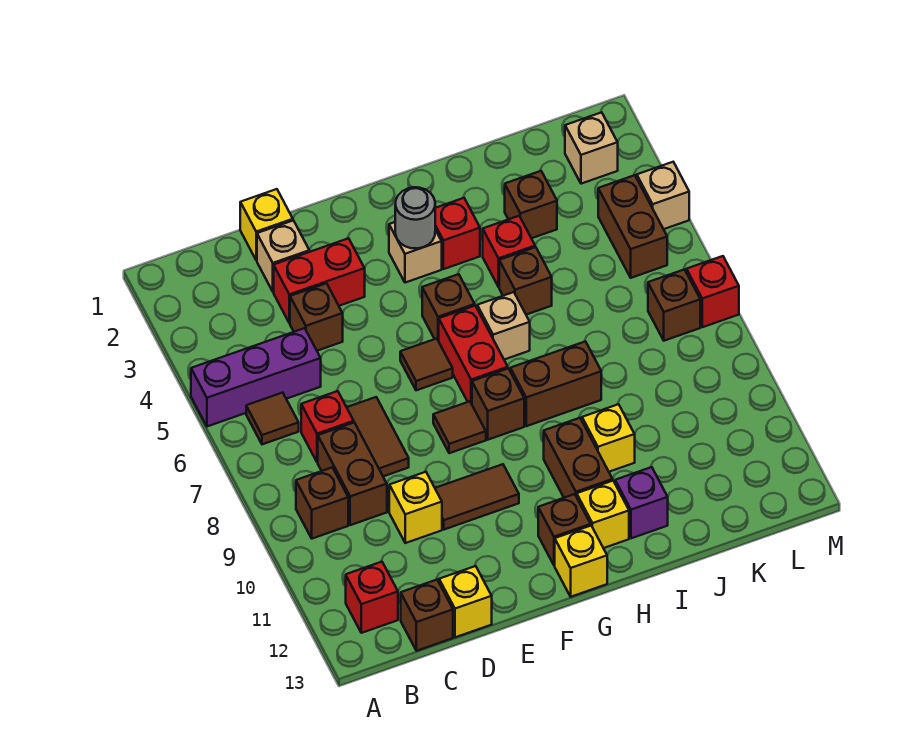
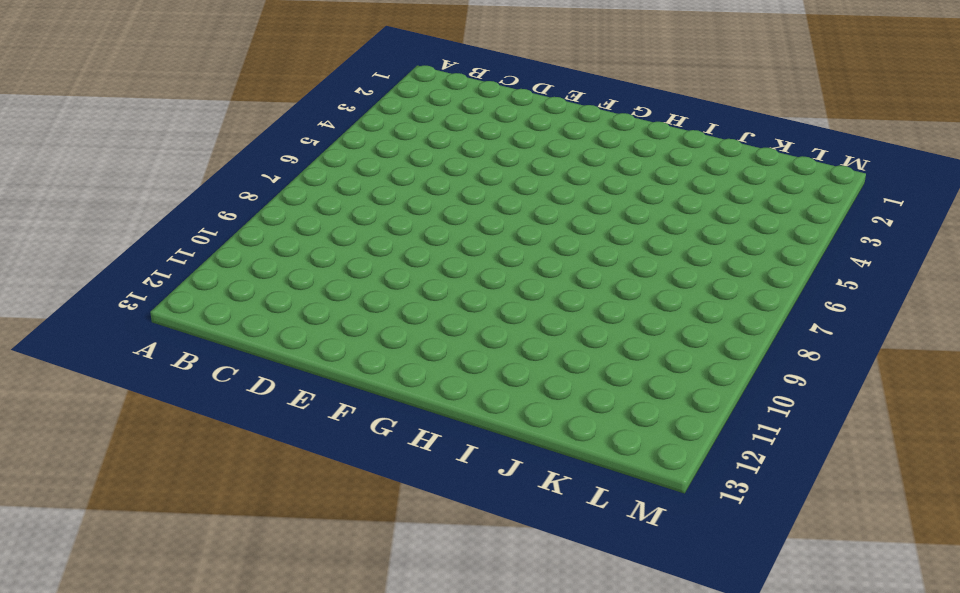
none -> purple 1x3 brick [191,328,321,426]
none -> brown 1x1 tile [246,393,299,444]
none -> brown 1x1 brick [296,467,348,539]
none -> red 1x1 brick [346,562,398,633]

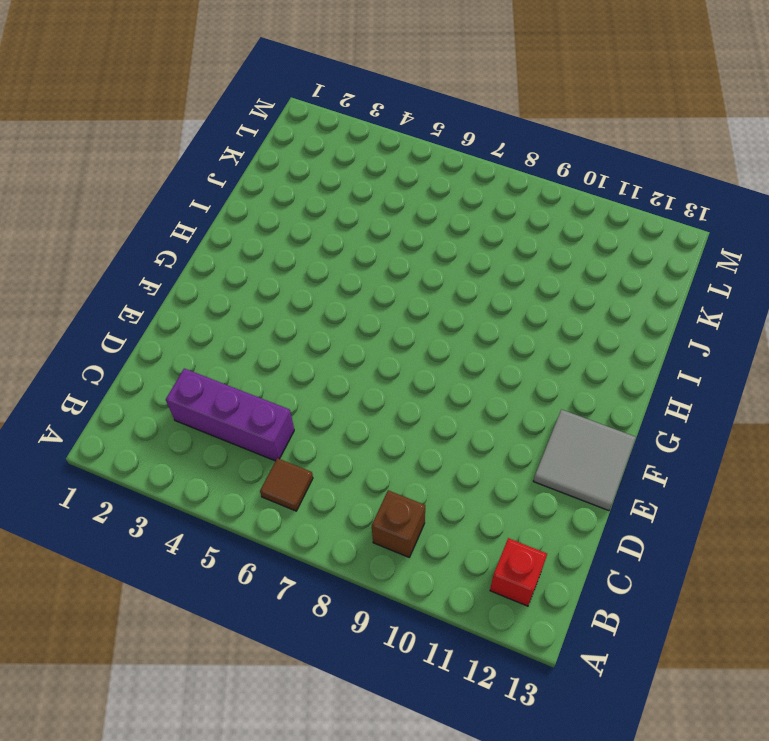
purple 1x3 brick [166,368,294,461] -> purple 1x3 brick turned to [191,328,321,426]
grey 2x2 tile [534,410,636,511] -> none
none -> red 1x1 brick [301,391,354,462]
none -> brown 1x2 brick [318,423,387,525]
none -> brown 1x1 brick [401,580,453,651]
none -> yellow 1x1 brick [240,189,293,260]

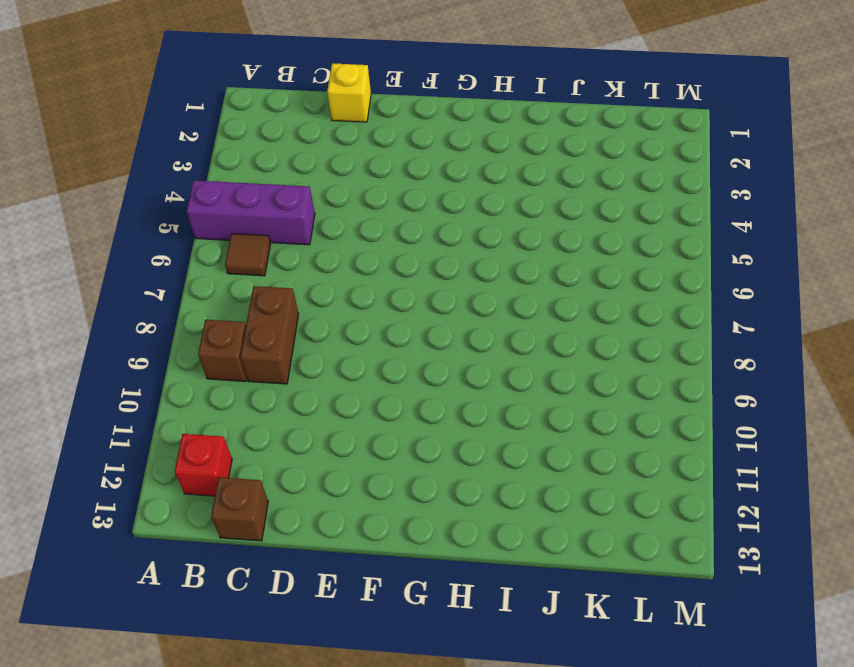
none -> red 1x1 brick [301,391,354,462]
none -> tan 1x1 brick [257,221,309,292]
none -> red 1x2 brick [274,238,365,323]
none -> brown 1x1 brick [290,283,343,351]

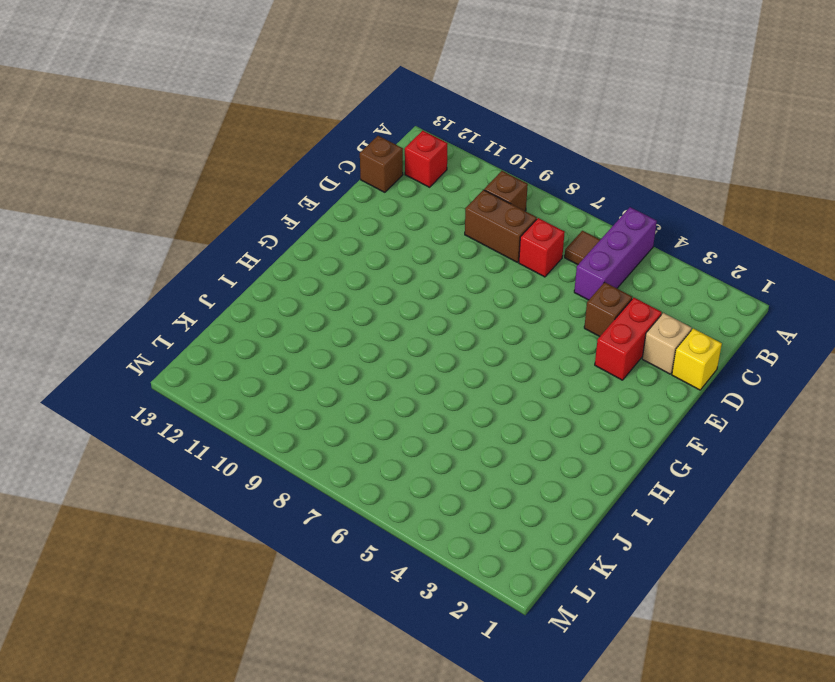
none -> brown 1x2 tile [347,397,409,476]
none -> yellow 1x1 brick [389,472,442,543]
none -> yellow 1x1 brick [439,566,492,637]
none -> brown 1x2 tile [435,464,519,530]

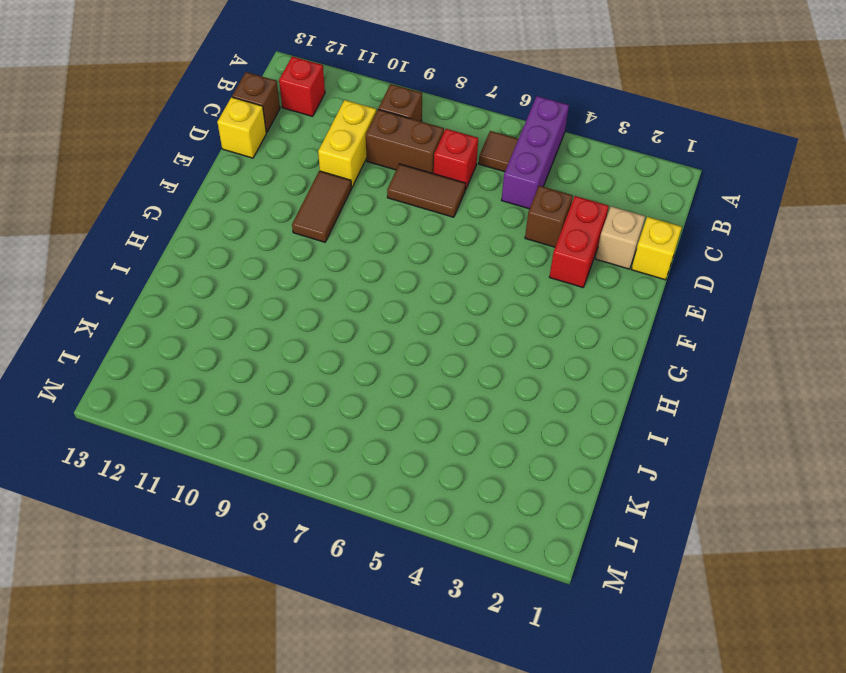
yellow 1x2 brick [318,100,376,187] -> yellow 1x1 brick [389,472,442,543]
none -> brown 1x1 tile [400,339,453,390]
none -> brown 1x1 tile [433,401,486,453]
none -> tan 1x1 brick [389,222,442,283]
none -> brown 1x1 brick [422,274,475,341]

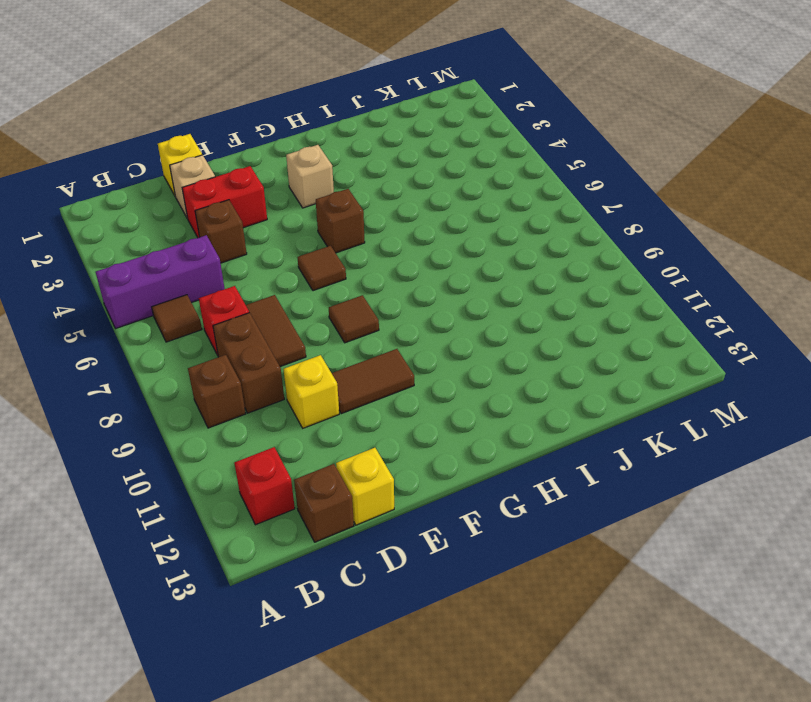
none -> red 1x2 brick [439,306,508,404]
none -> brown 1x1 brick [472,368,524,440]
none -> brown 1x1 brick [538,494,591,565]
none -> yellow 1x1 brick [555,526,607,597]

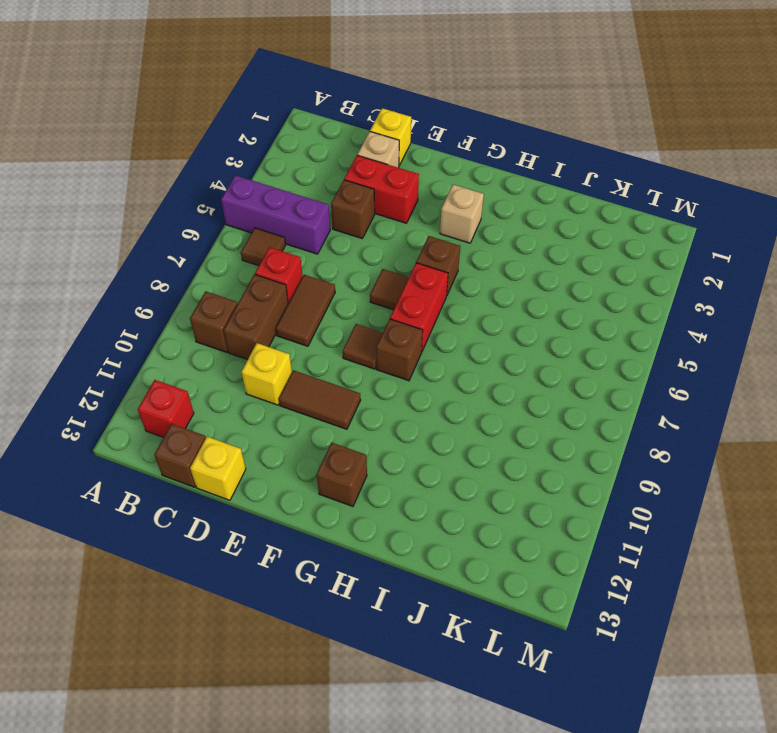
none -> yellow 1x1 brick [555,526,607,597]
none -> red 1x1 brick [435,198,480,269]
none -> tan 1x1 brick [477,292,530,360]
none -> brown 1x2 brick [510,341,601,426]

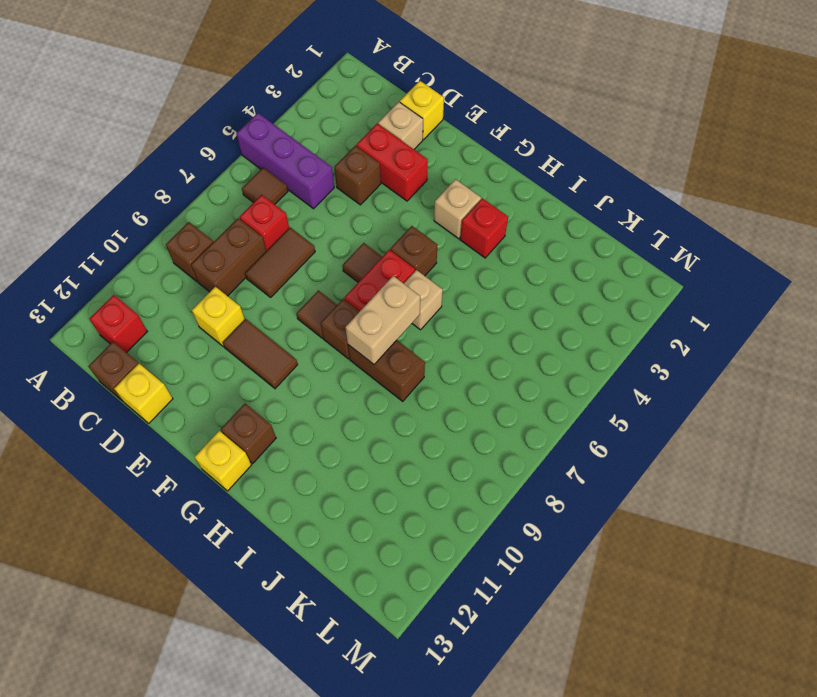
tan 1x2 brick [345,276,420,364] -> none
none -> brown 1x2 brick [544,418,613,498]
none -> yellow 1x1 brick [577,481,629,548]
none -> red 1x1 brick [483,216,535,287]
none -> brown 1x1 brick [499,247,552,315]

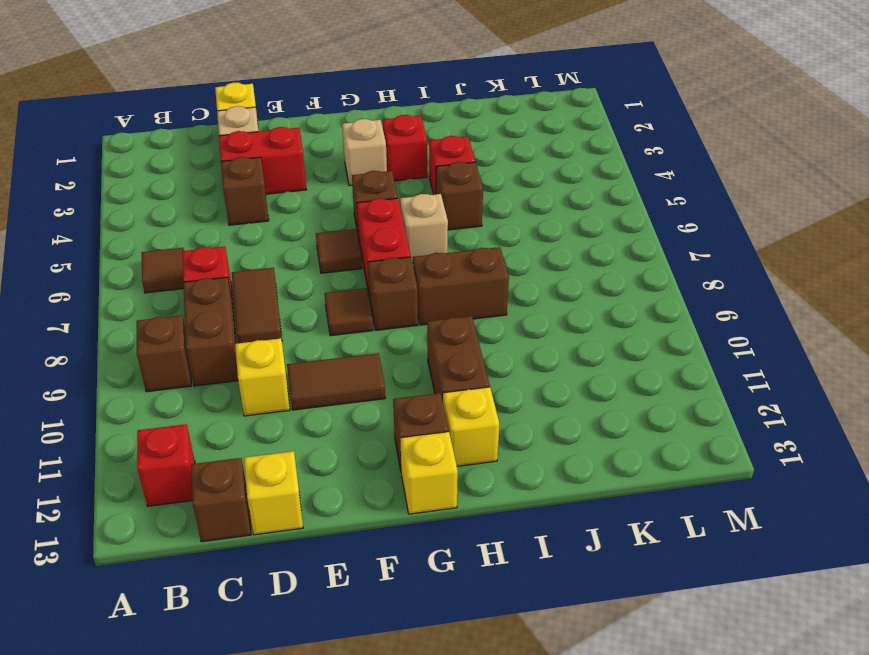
none -> purple 1x3 brick [191,328,321,426]
none -> yellow 1x1 brick [582,404,635,472]
none -> purple 1x1 brick [615,467,668,538]
none -> brown 1x1 brick [505,171,557,238]

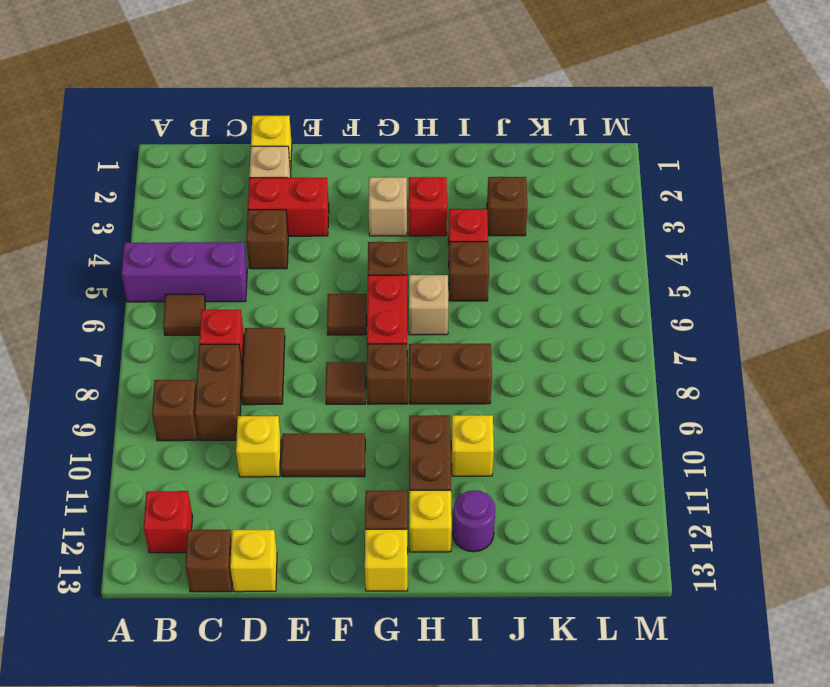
purple 1x1 round brick [453,490,495,552] -> purple 1x1 brick [615,467,668,538]
none -> tan 1x1 brick [565,112,618,184]
none -> brown 1x2 brick [598,175,667,278]
none -> brown 1x1 brick [648,270,700,341]
none -> tan 1x1 brick [637,162,689,229]

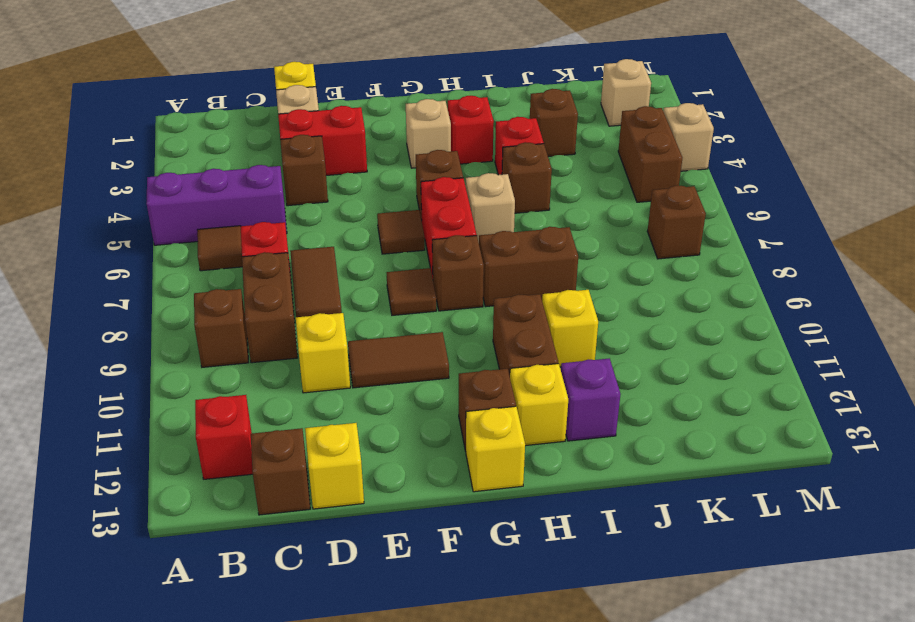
none -> red 1x1 brick [686,256,739,327]
none -> grey 1x1 round brick [395,187,435,248]

